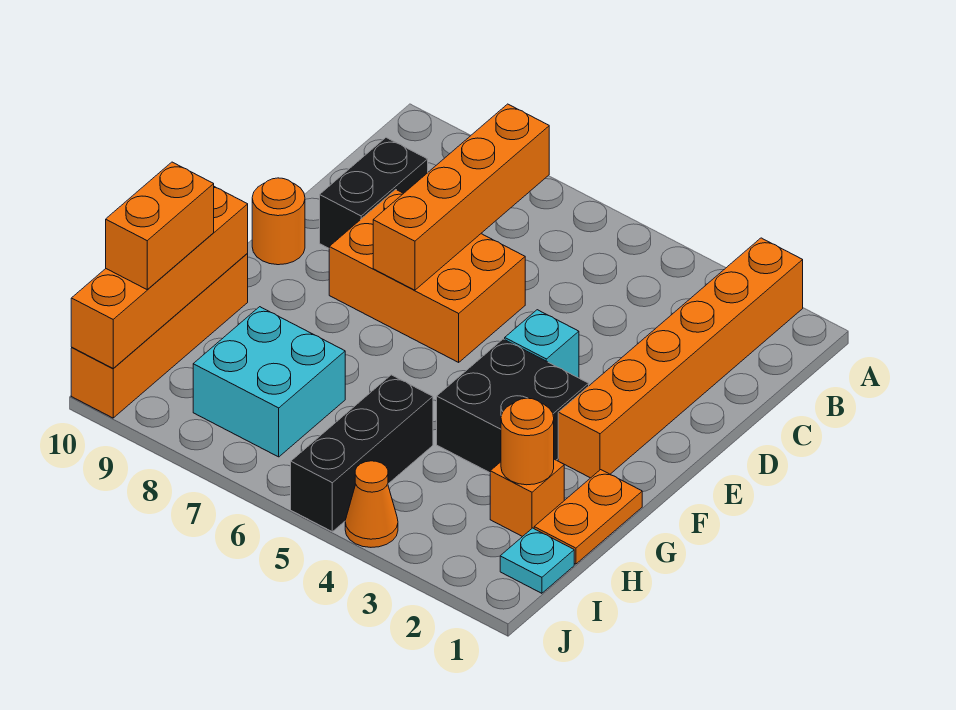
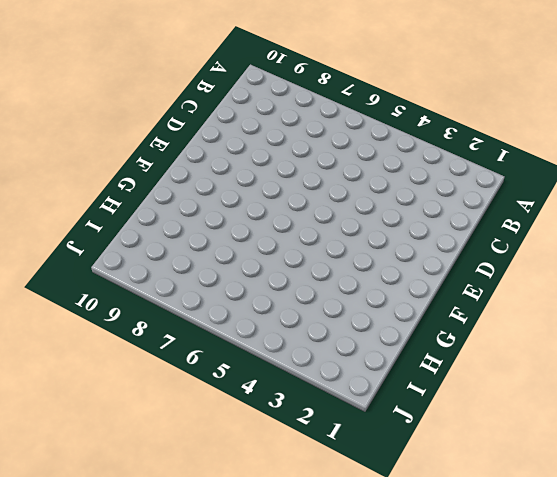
none -> orange 1x6 brick [558,238,803,478]
none -> black 1x2 brick [320,138,428,248]
none -> orange 2x3 brick [329,190,525,362]

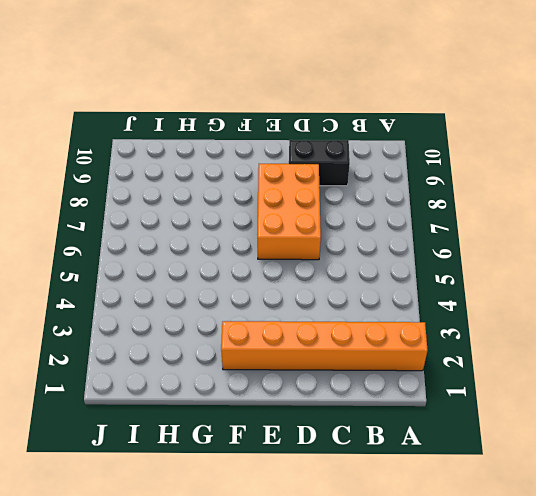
none -> cyan 1x1 brick [505,310,579,378]
none -> orange 1x1 round brick [252,178,305,265]
none -> black 2x2 brick [437,339,589,473]

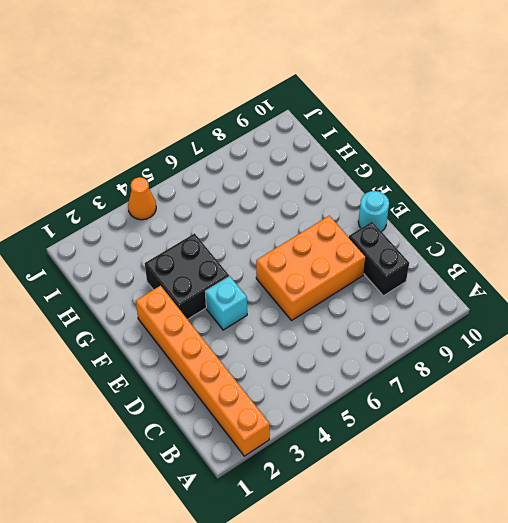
cyan 1x1 round brick [358,191,389,232] -> orange 1x1 round brick [252,178,305,265]
none -> orange 1x2 plate [534,470,642,564]
none -> orange 1x4 brick [71,254,248,418]
none -> orange 1x1 brick [490,459,564,537]

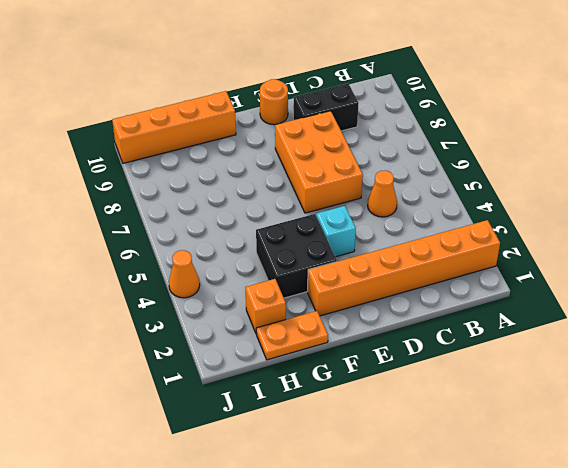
orange 1x1 cone [368,170,397,217] -> none
none -> black 1x3 brick [291,375,433,532]
none -> cyan 2x2 brick [193,307,345,457]
none -> cyan 1x1 plate [500,528,574,593]

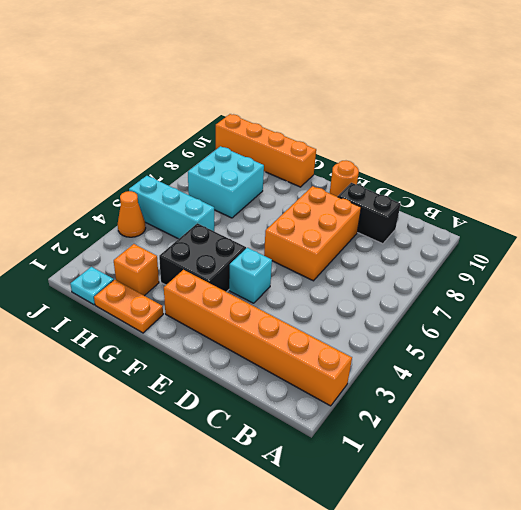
cyan 1x3 brick [129,176,214,239] -> black 1x3 brick [291,375,433,532]
none -> orange 1x4 brick [373,104,549,290]
none -> orange 1x4 brick [71,187,248,368]
none -> orange 1x1 round brick [501,398,554,485]

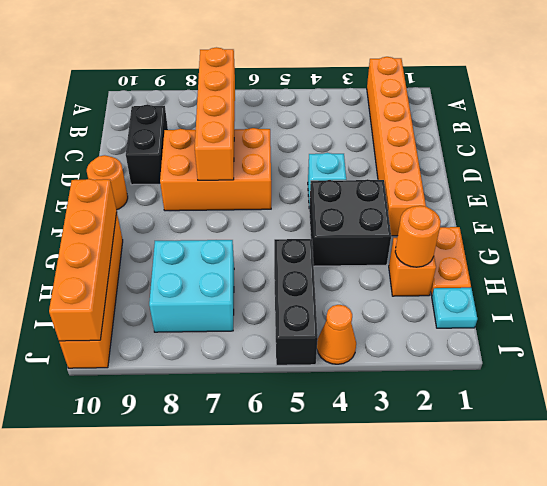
none -> orange 1x2 brick [106,162,214,289]

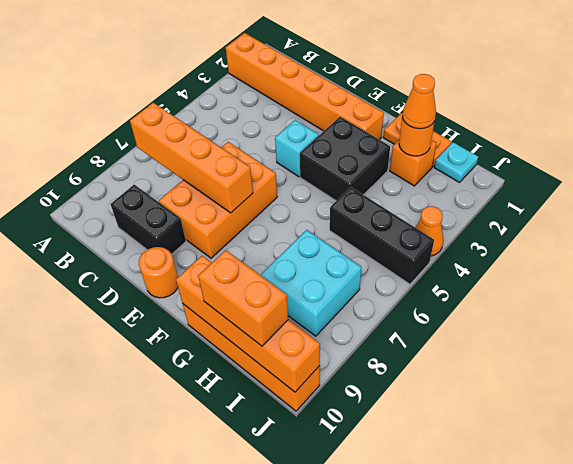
orange 1x1 cone [402,74,436,129] -> none

